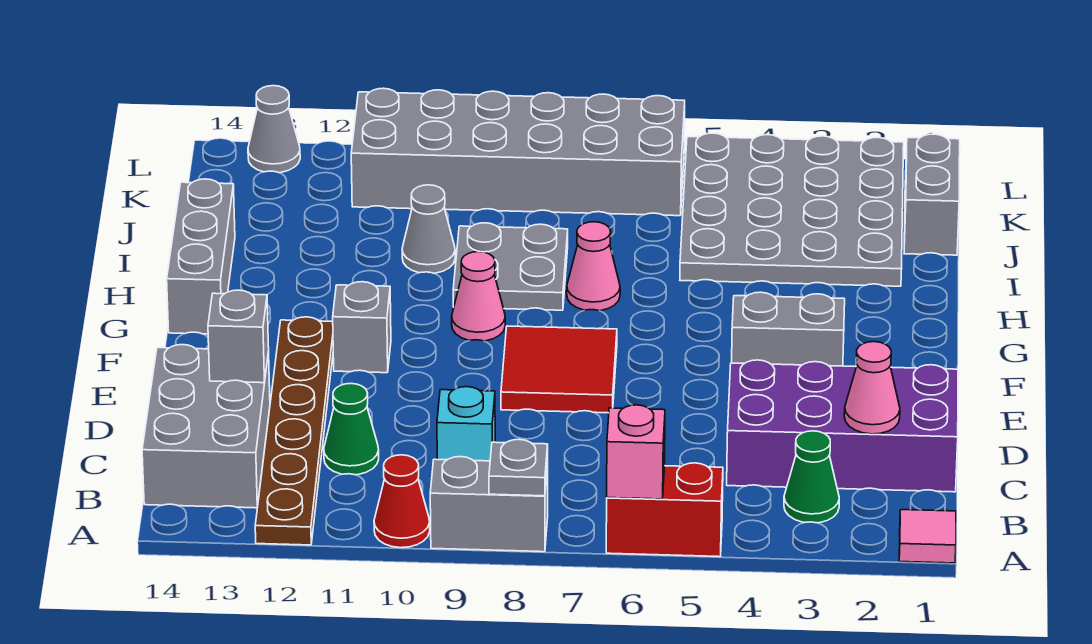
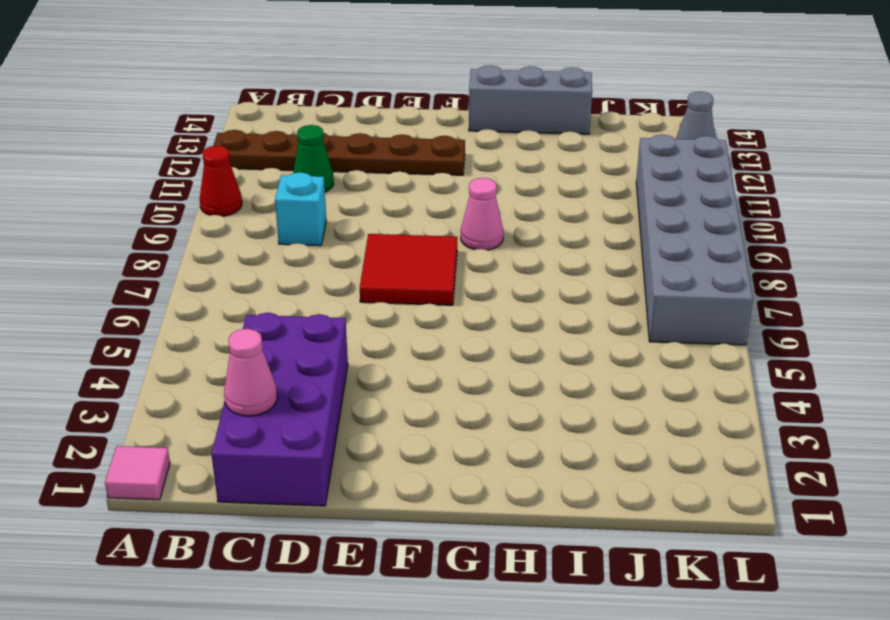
none -> red 1x2 brick [606,463,723,557]
none -> grey 1x2 brick [430,457,548,552]
none -> green 1x1 cone [784,431,839,523]

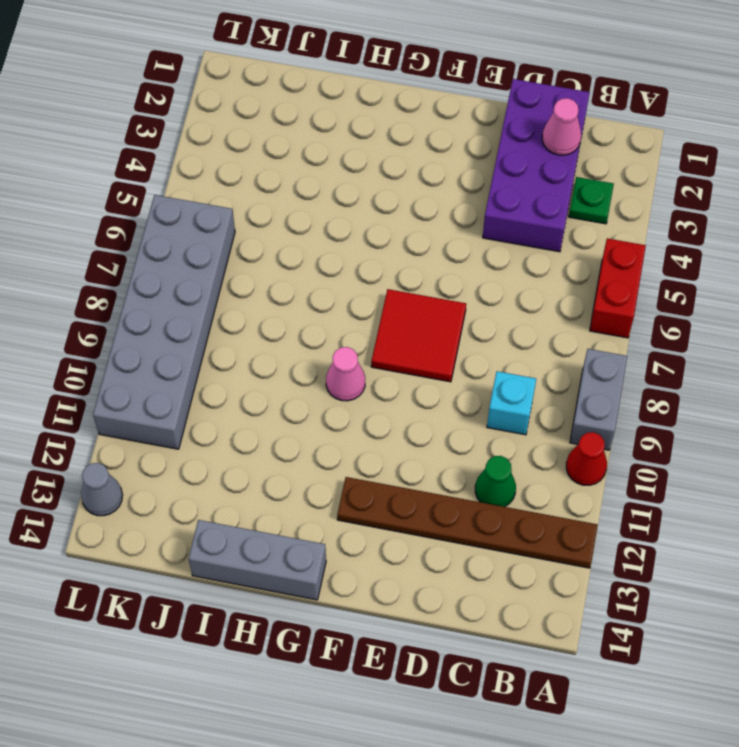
green 1x1 plate [569,177,614,224] -> green 1x1 cone [784,431,839,523]
none -> pink 1x1 tile [899,510,956,563]
none -> grey 2x3 brick [142,345,270,508]
none -> grey 1x2 brick [732,292,845,366]

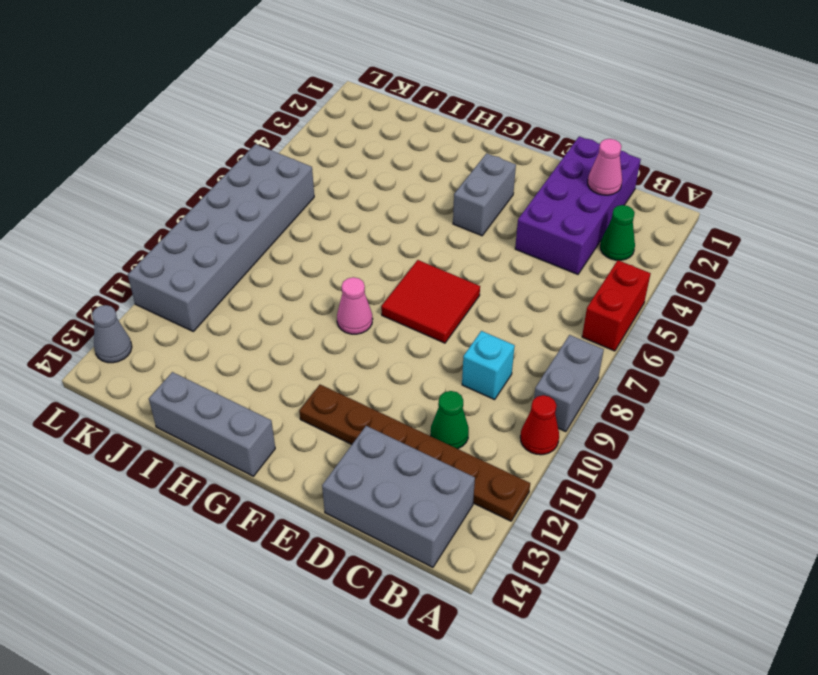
none -> pink 1x1 tile [899,510,956,563]
none -> grey 1x1 brick [333,282,391,373]
none -> pink 1x1 cone [567,222,620,311]

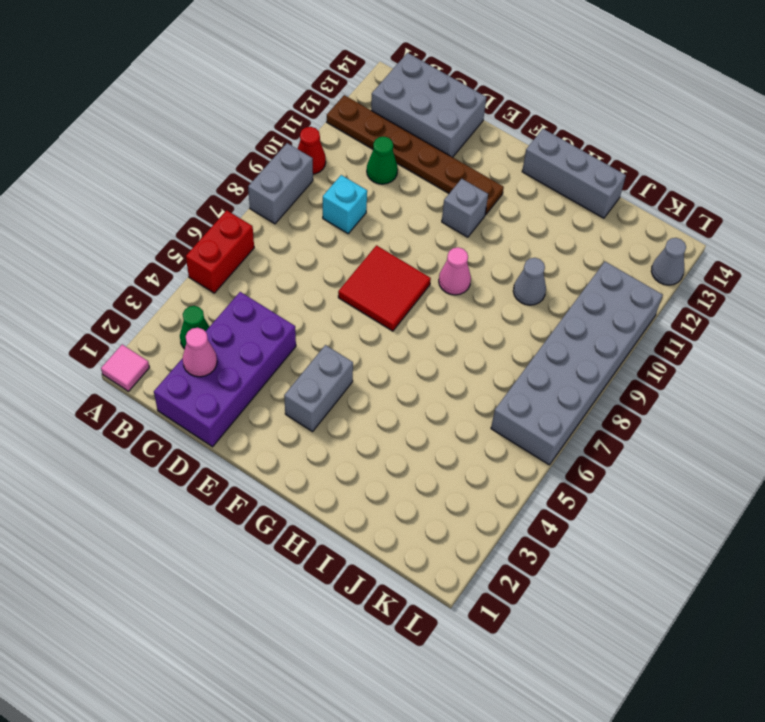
none -> pink 1x1 cone [567,222,620,311]
none -> grey 2x2 plate [453,223,568,310]
none -> grey 4x4 plate [680,133,904,286]

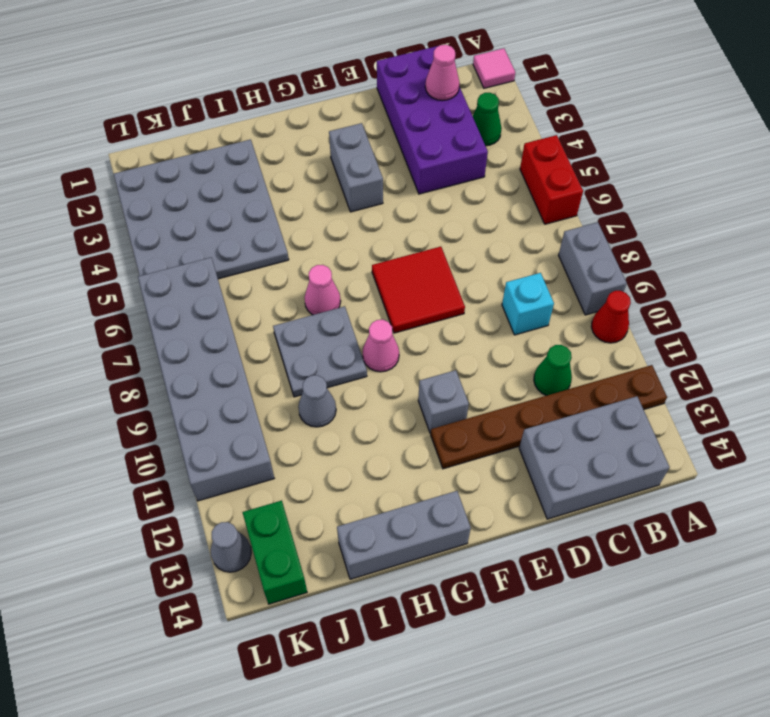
green 1x2 brick [243,501,307,604] -> none
none -> grey 1x2 brick [904,134,960,255]
none -> pink 1x1 brick [607,405,665,499]
none -> grey 1x1 plate [489,439,548,496]

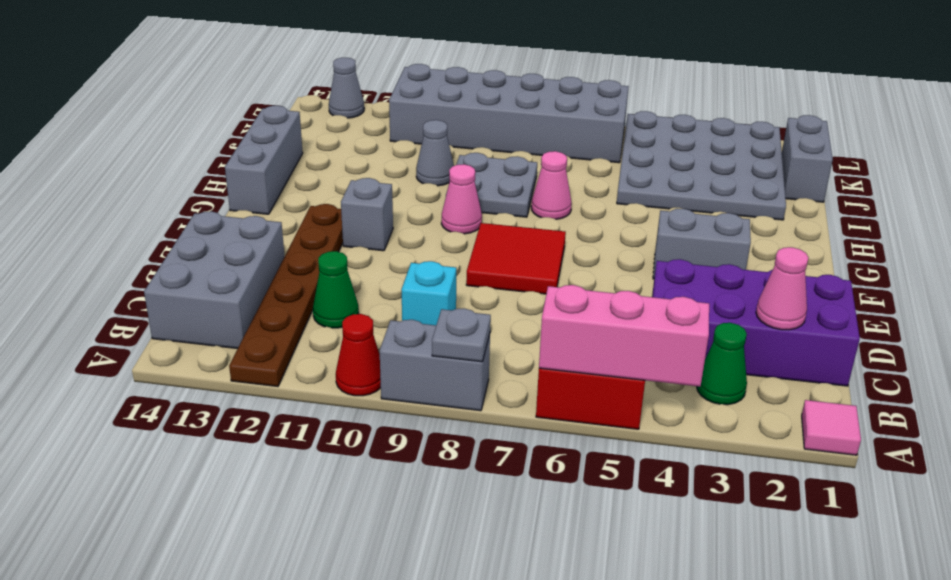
pink 1x3 brick [539,285,709,387] -> pink 1x1 brick [607,405,665,499]
none -> grey 1x1 brick [208,290,269,383]

